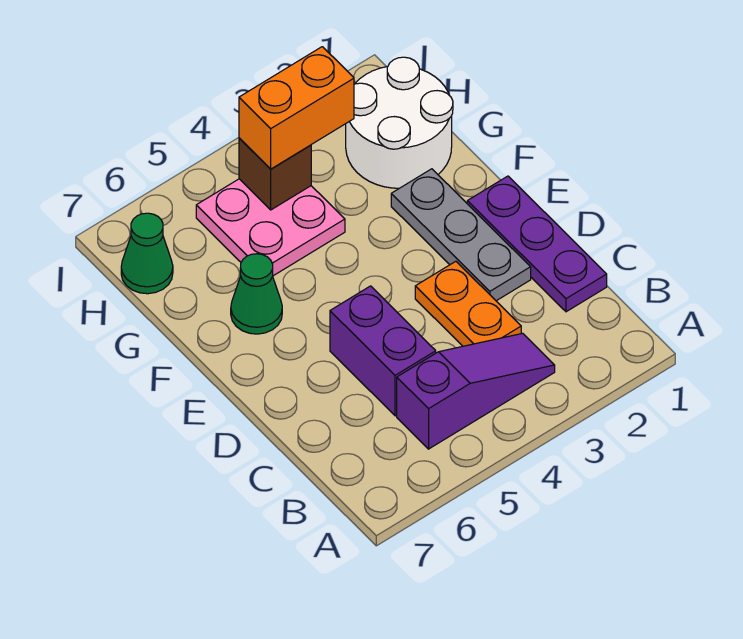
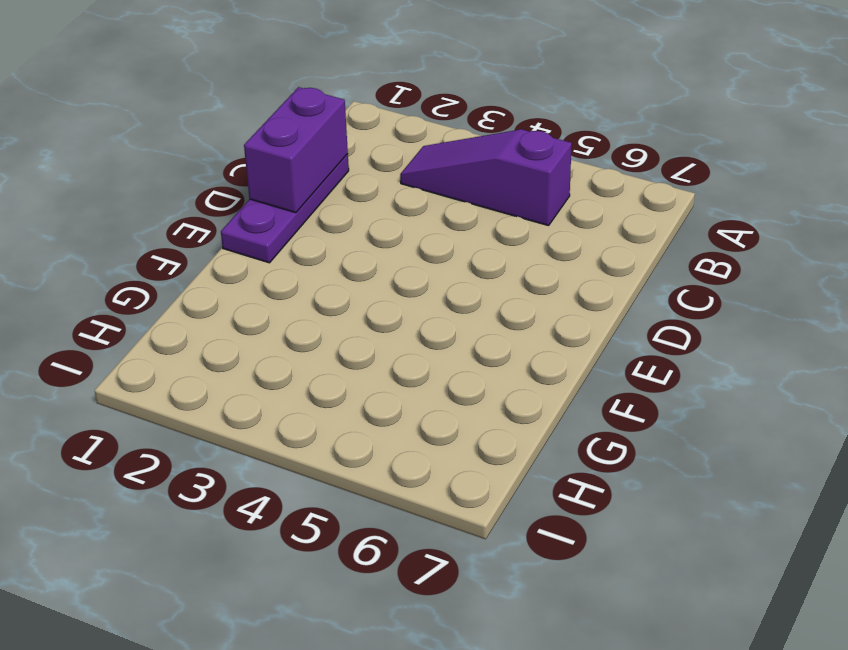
purple 1x2 brick [244,87,348,213] -> purple 1x2 brick moved to [330,286,436,416]
none -> orange 1x2 plate [415,261,521,346]
none -> grey 1x3 plate [391,169,531,301]

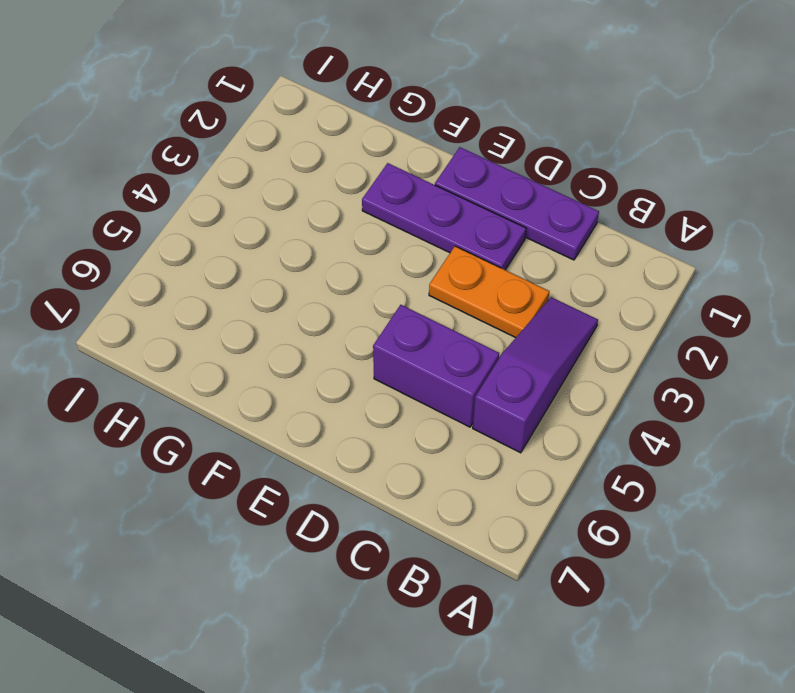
purple 1x3 plate [362,163,526,270] -> grey 1x3 plate [391,169,531,301]
none -> green 1x1 cone [231,254,282,334]
none -> white 2x2 round brick [346,57,453,188]

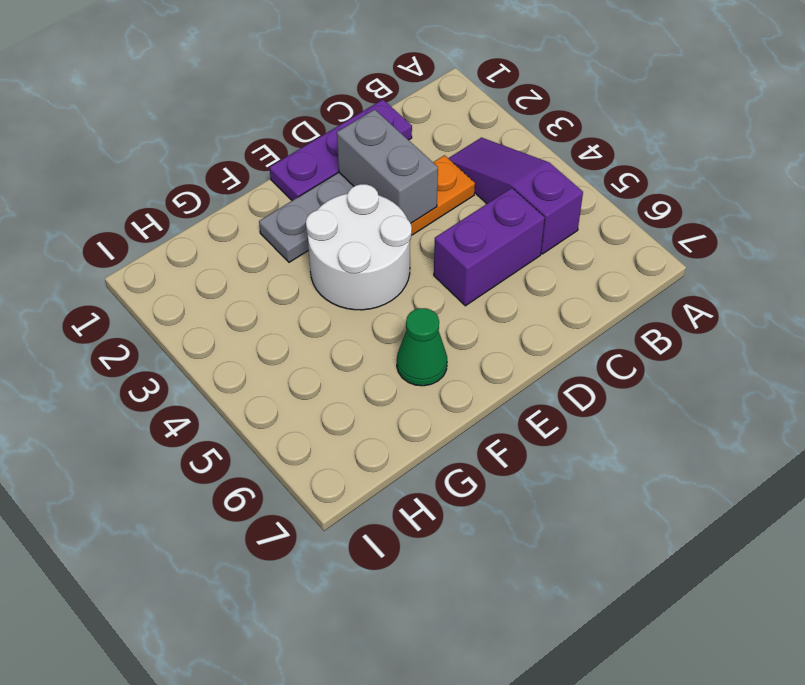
grey 1x2 brick [337,109,438,223] -> none
white 2x2 round brick [306,184,412,310] -> white 2x2 round brick moved to [346,57,453,188]
none -> pink 2x2 plate [196,179,345,276]
none -> green 1x1 cone [121,213,173,294]

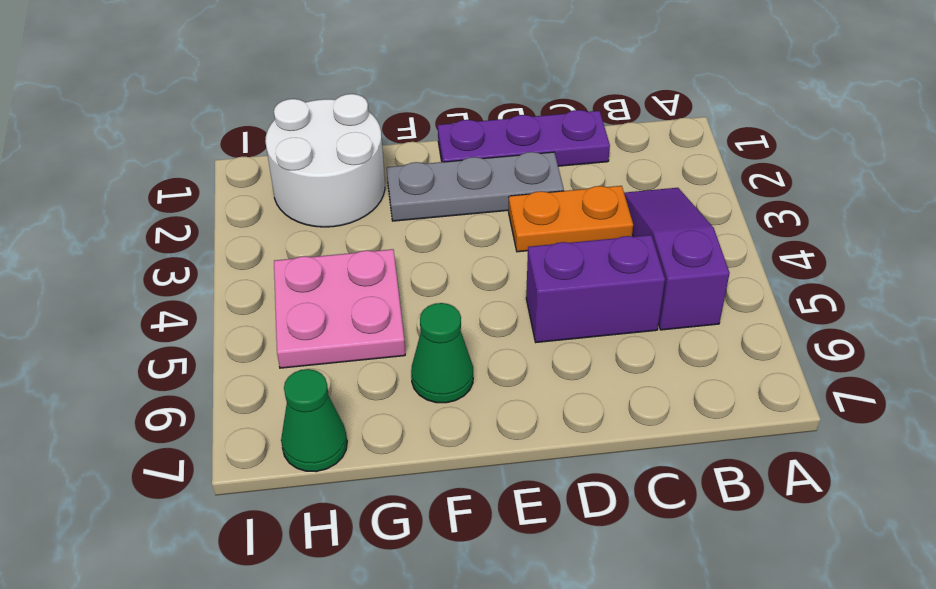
none -> brown 1x1 brick [239,138,311,210]
none -> orange 1x2 brick [239,47,354,169]

